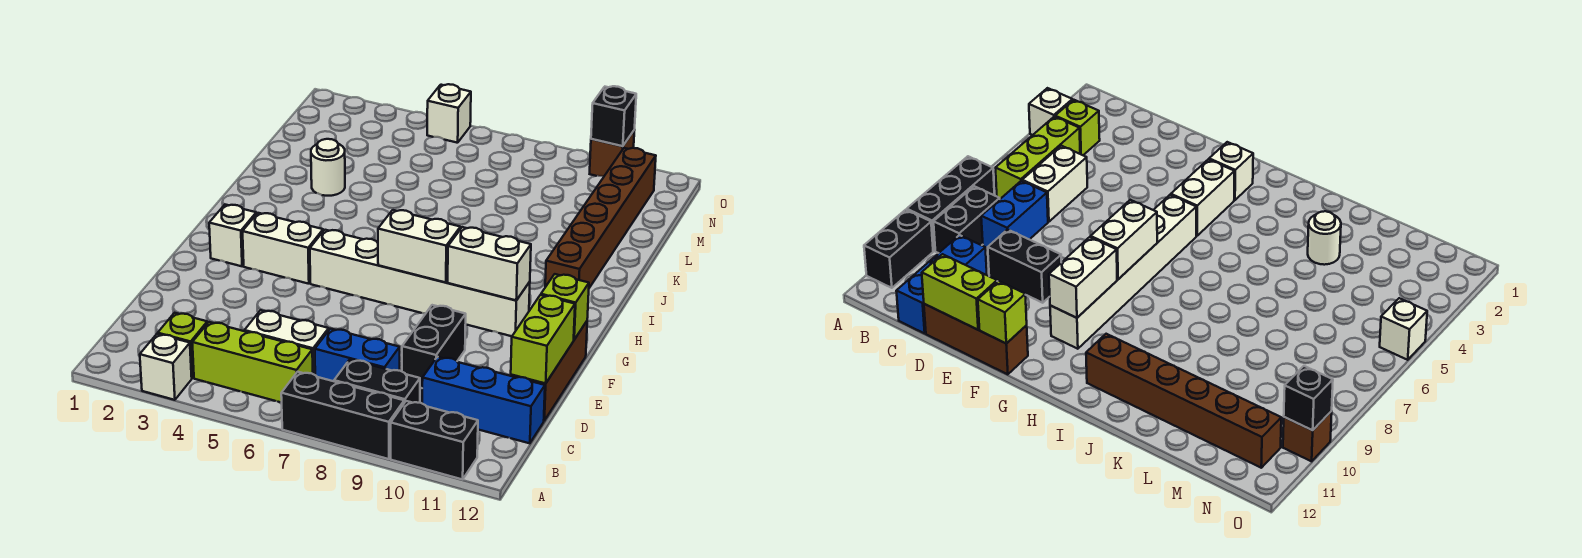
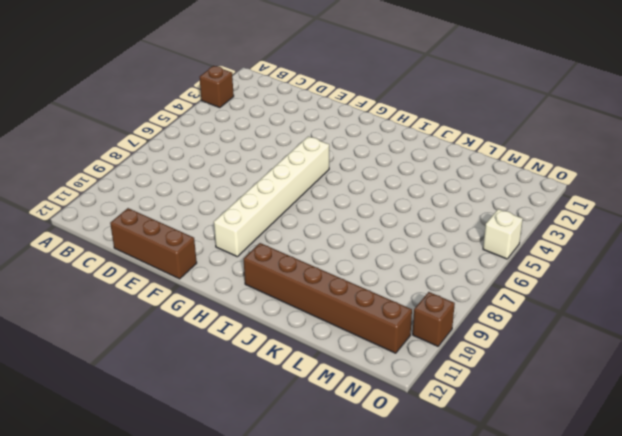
brown 1x1 brick [200,66,234,108] -> white 1x1 brick [140,334,192,400]
none -> black 1x3 brick [281,372,404,459]
none -> black 1x2 brick [391,401,478,479]
none -> lime 1x1 brick [158,313,207,378]

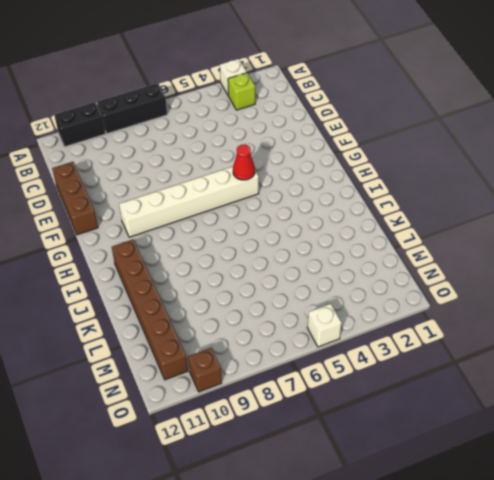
red 1x1 cone [233,144,255,180] -> none
none -> lime 1x3 brick [192,322,313,403]
none -> black 1x2 brick [334,360,420,403]
none -> white 1x2 brick [245,310,329,375]

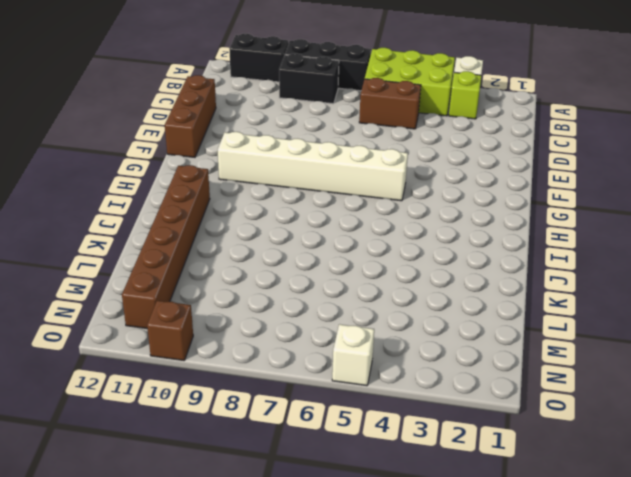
lime 2x3 brick [365,48,455,116] -> lime 1x3 brick [192,322,313,403]
brown 1x2 brick [359,78,421,129] -> white 1x2 brick [245,310,329,375]
none -> blue 1x2 brick [315,329,400,381]
none -> blue 1x3 brick [422,357,545,443]
none -> black 1x2 brick [402,305,466,388]

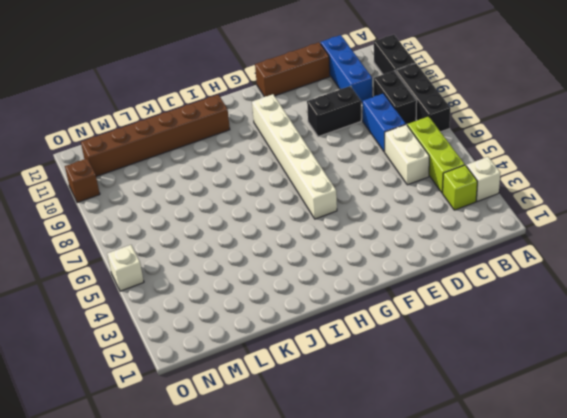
none -> white 1x1 brick [209,205,256,266]
none -> white 1x2 brick [243,213,323,284]
none -> white 1x1 round brick [311,139,345,196]

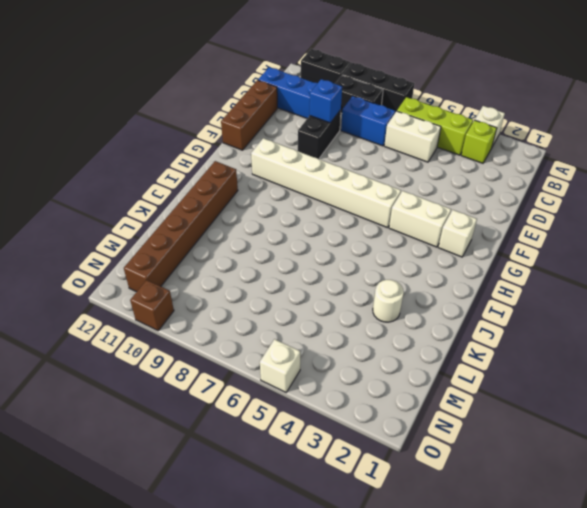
blue 1x1 brick [310,79,342,123] -> none
none -> lime 1x2 brick [511,295,575,384]
none -> lime 1x1 brick [541,274,589,340]
none -> white 1x2 brick [378,210,460,283]

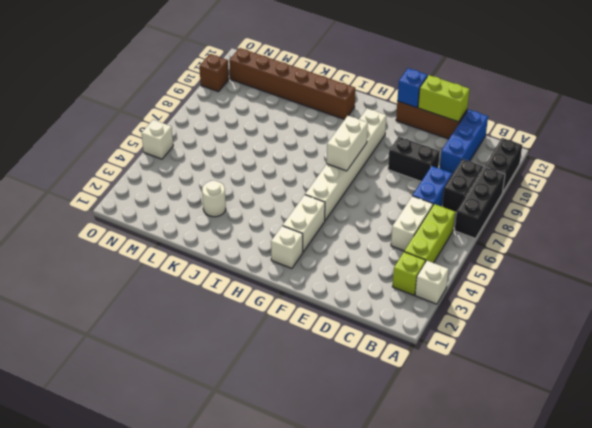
blue 1x1 brick [397,68,428,108] -> lime 1x1 brick [541,274,589,340]
none -> white 1x2 brick [448,227,531,300]
none -> black 1x1 brick [591,86,636,146]

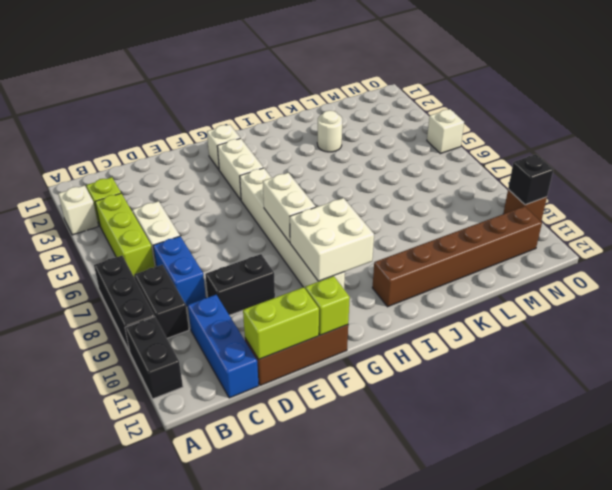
white 2x2 brick [290,198,374,281] -> white 1x2 brick [448,227,531,300]

